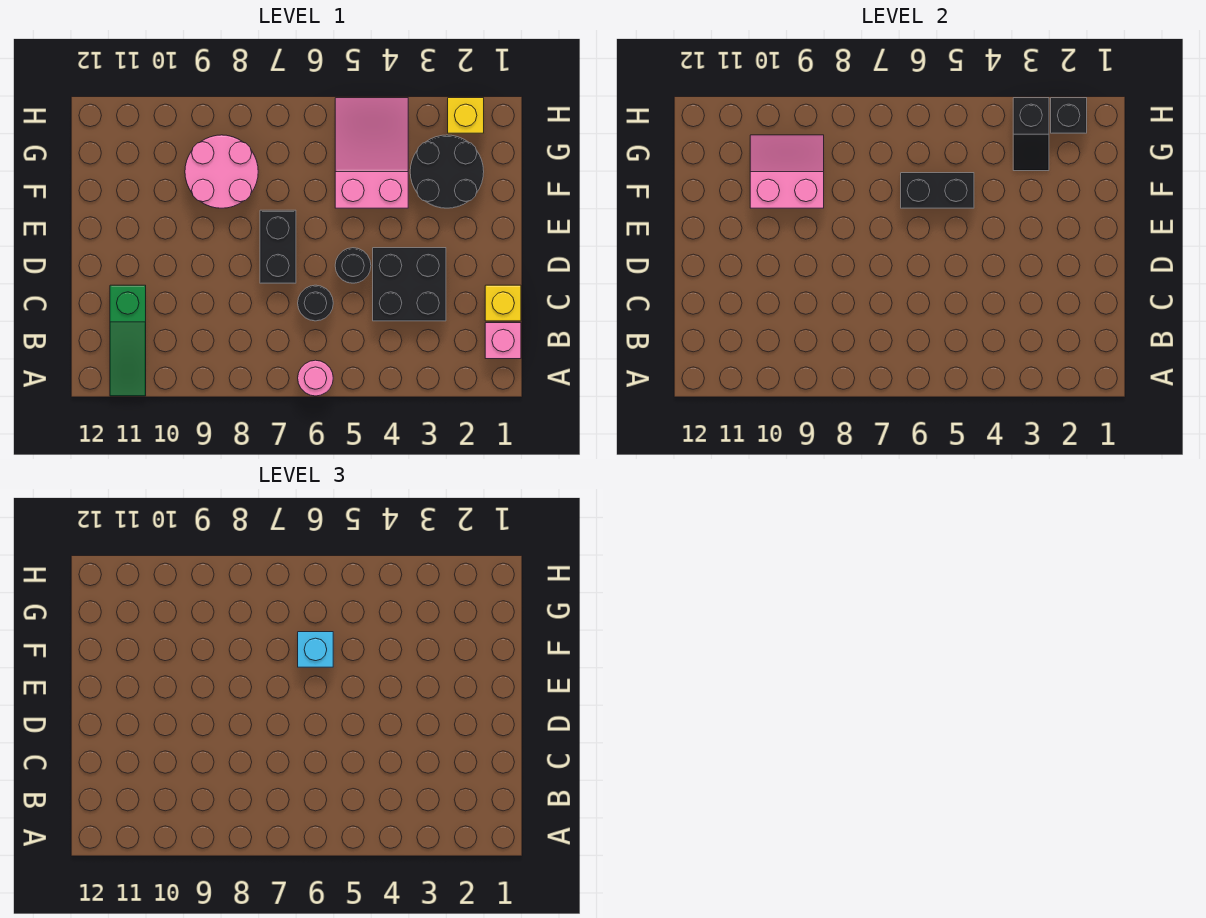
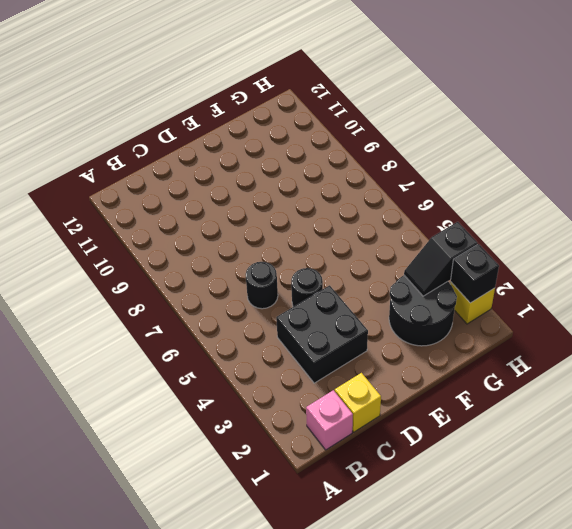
none -> pink 1x1 round brick [298,360,333,396]
none -> green 1x3 slope [110,285,146,396]
none -> black 1x2 brick [260,210,296,283]

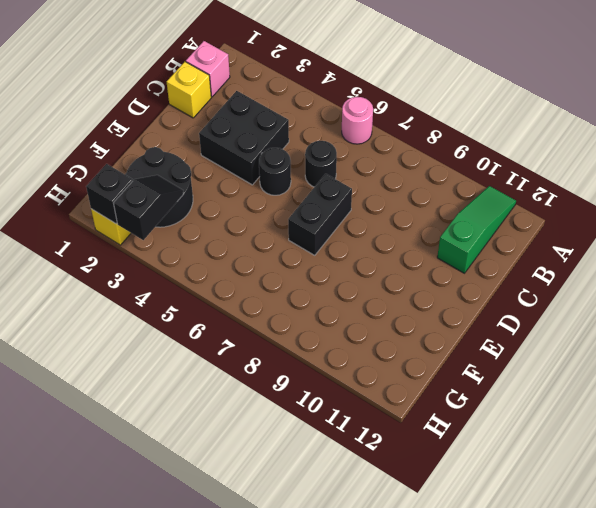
none -> pink 2x3 slope [335,98,408,208]
none -> pink 2x2 round brick [185,135,258,208]
none -> black 1x2 brick [901,173,974,208]

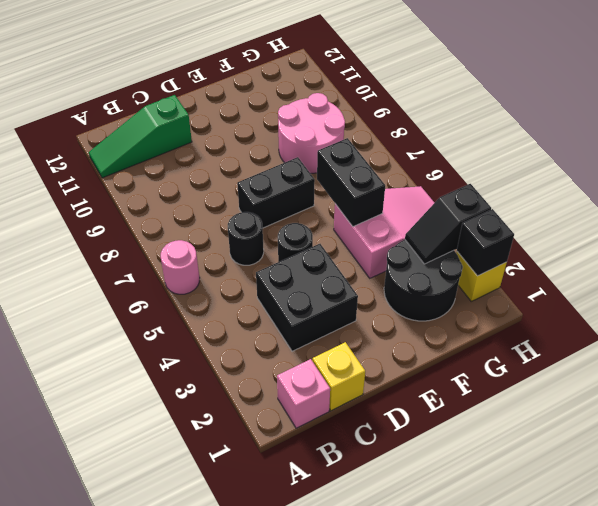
none -> pink 2x2 slope [750,135,824,208]
none -> cyan 1x1 brick [298,632,333,667]

